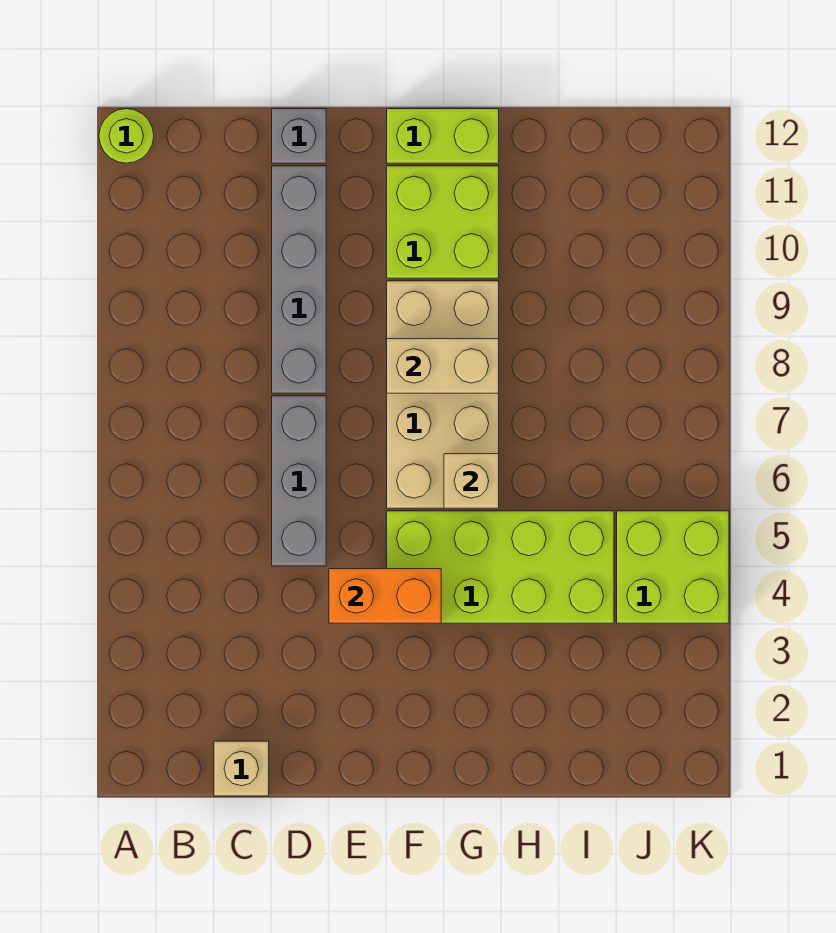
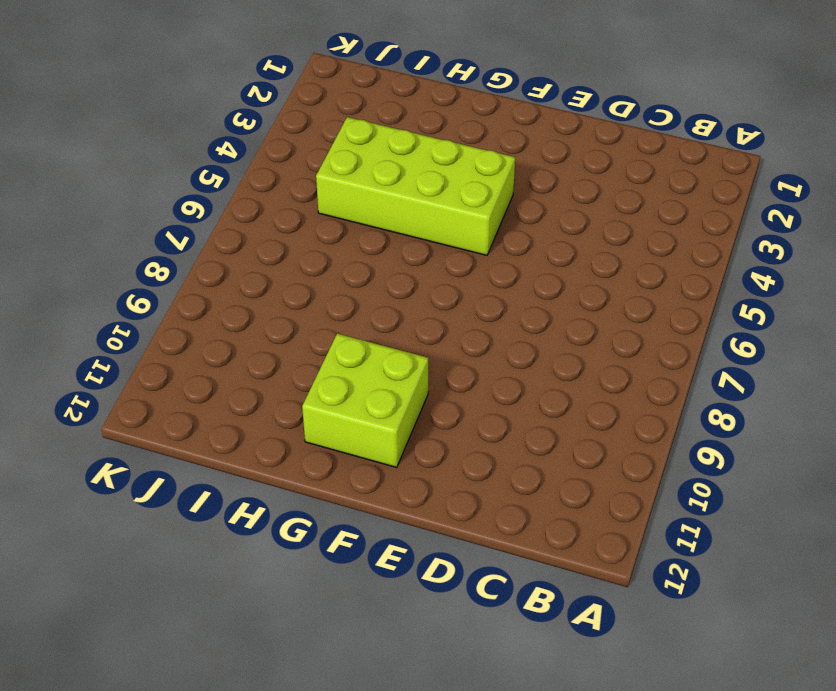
none -> lime 1x1 round brick [99,109,154,163]
none -> tan 1x1 brick [214,741,269,796]
none -> grey 1x3 brick [272,396,326,566]

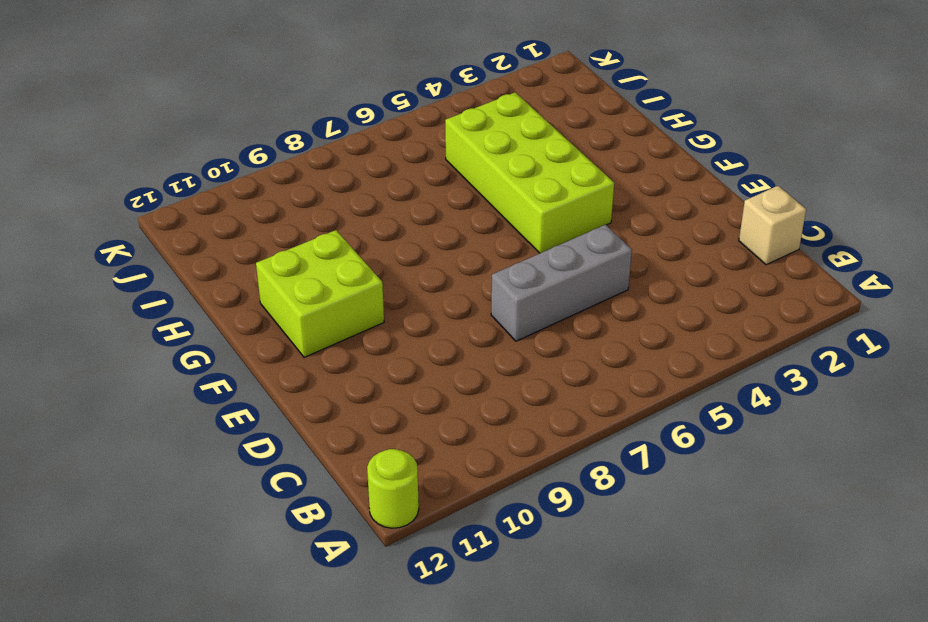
none -> grey 1x4 brick [272,166,326,393]
none -> grey 1x1 brick [272,109,326,163]
none -> tan 2x4 brick [387,281,499,508]

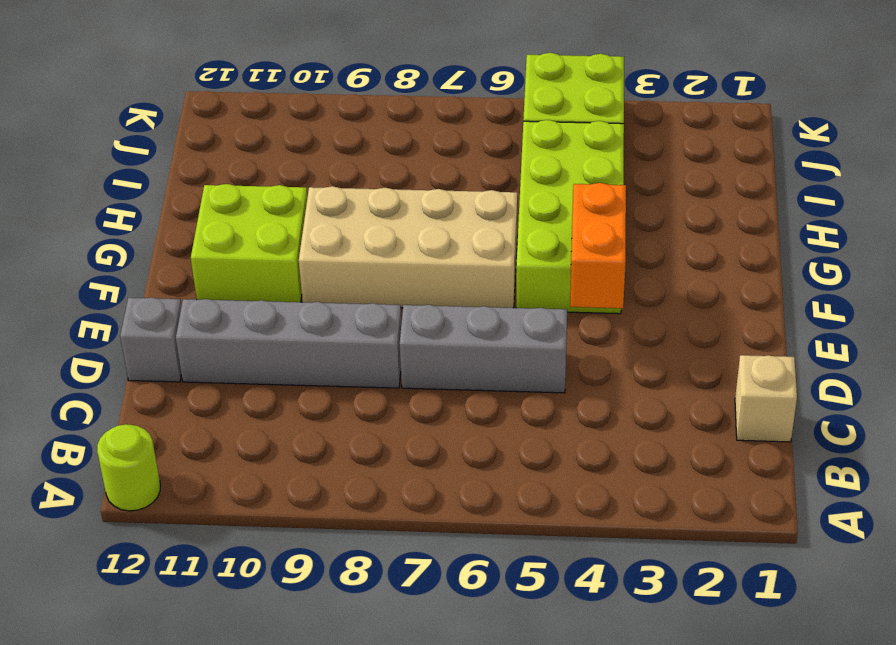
none -> lime 1x2 brick [387,109,499,163]
none -> tan 1x2 brick [387,339,499,393]
none -> tan 1x1 brick [444,454,499,508]

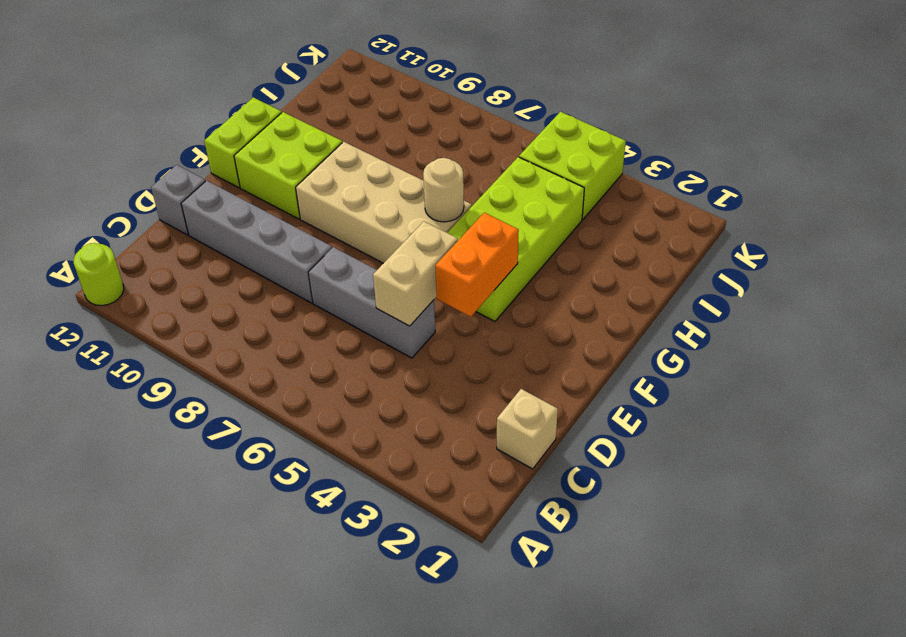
tan 1x2 brick [373,221,458,326] -> tan 1x2 brick moved to [387,339,499,393]
tan 1x1 round brick [423,158,464,222] -> tan 1x1 brick [444,454,499,508]

